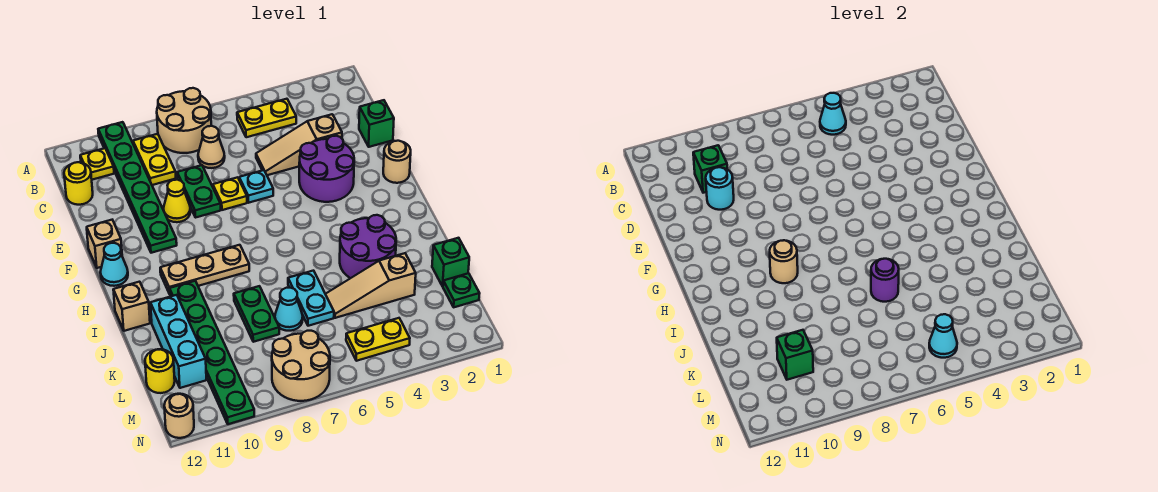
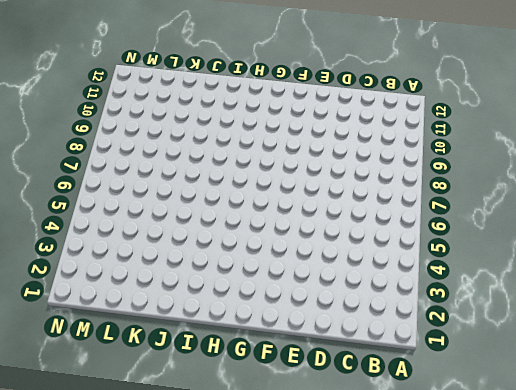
none -> tan 2x2 round brick [157,88,211,153]
none -> green 1x6 plate [98,122,177,253]
none -> yellow 1x2 plate [237,99,296,137]
none -> yellow 1x2 plate [133,134,176,185]

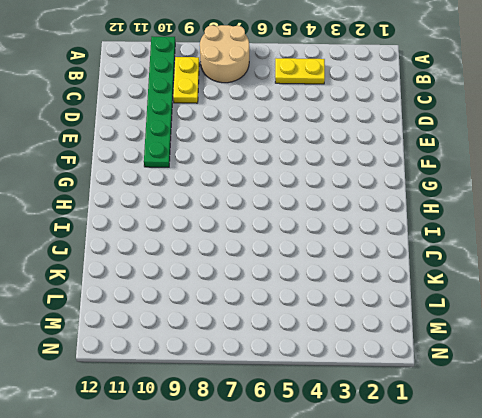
none -> yellow 1x1 plate [80,148,114,180]
none -> tan 1x1 cone [198,126,225,168]
none -> yellow 1x1 round brick [64,162,93,205]
none -> green 1x1 brick [359,100,394,147]

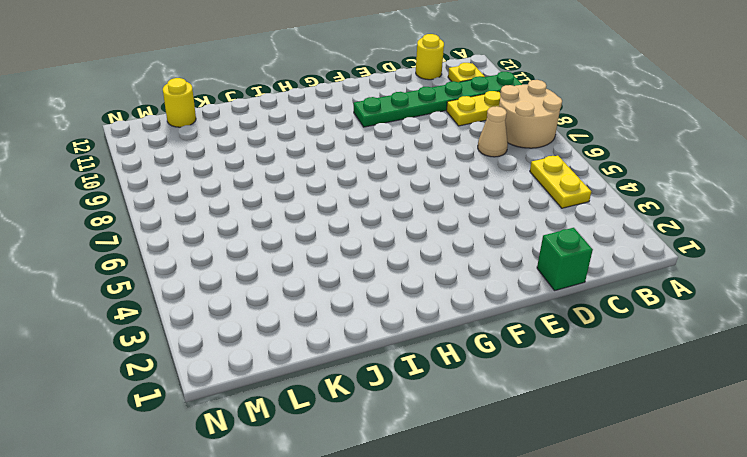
none -> tan 1x3 slope [256,114,342,175]
none -> green 1x2 plate [177,165,221,218]
none -> purple 2x2 round brick [299,136,354,202]
none -> cyan 1x1 plate [239,170,273,203]

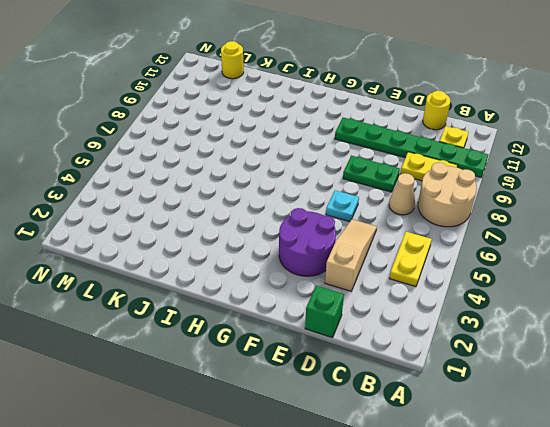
none -> yellow 1x1 plate [213,177,247,210]
none -> yellow 1x1 cone [164,180,190,222]
none -> tan 1x1 round brick [383,141,411,183]
none -> tan 1x1 brick [87,220,122,268]

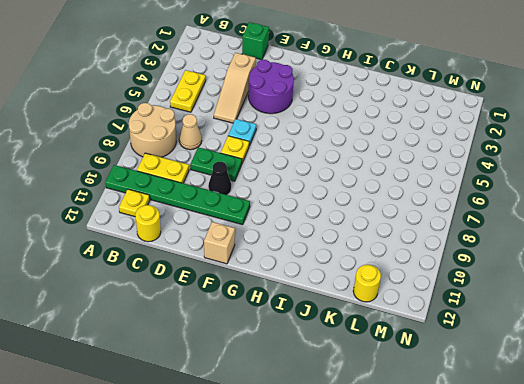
black 1x1 cone [208,162,231,195] -> yellow 1x1 cone [164,180,190,222]
none -> tan 1x1 round brick [383,141,411,183]
none -> cyan 1x1 cone [100,243,128,286]
none -> tan 1x3 plate [160,245,249,294]
none -> purple 2x2 round brick [340,215,396,278]

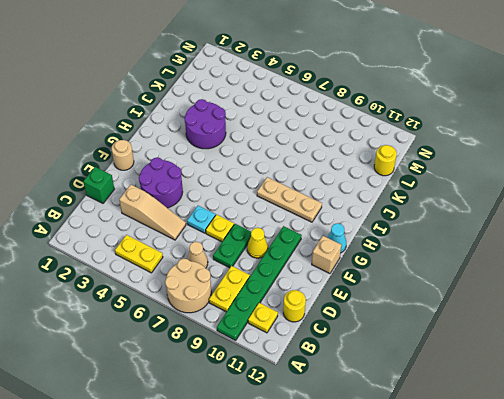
none -> green 1x6 plate [170,281,254,424]
none -> tan 1x1 brick [113,282,150,331]
none -> cyan 1x2 plate [288,271,334,326]
none -> green 1x2 plate [234,286,279,342]

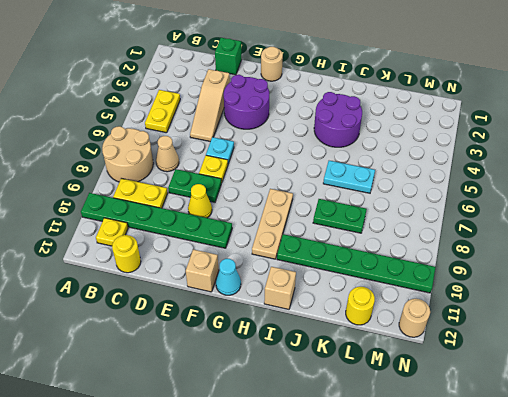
none -> cyan 1x3 brick [151,295,206,388]
none -> green 1x1 brick [432,238,469,286]
none -> tan 1x3 slope [326,253,416,318]
none -> cyan 1x1 cone [275,288,303,331]

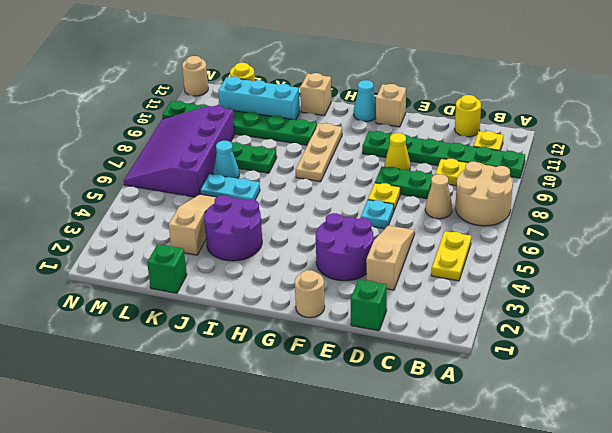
purple 3x4 slope [124,106,235,197] -> tan 2x2 round brick [272,331,330,401]
none -> green 1x1 plate [443,273,480,307]
none -> yellow 1x2 plate [346,318,410,361]
none -> cyan 1x1 cone [820,93,846,135]
none -> green 1x1 brick [693,145,727,193]

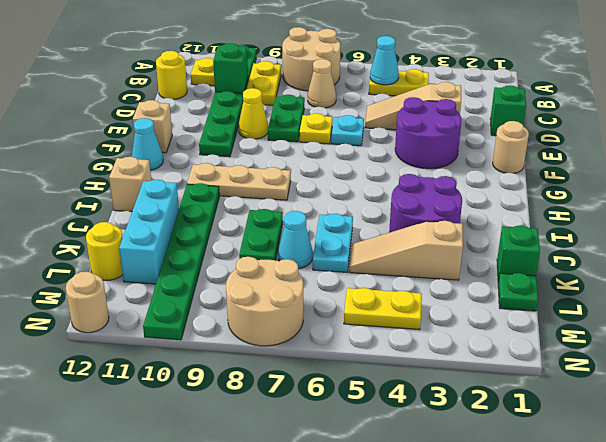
none -> cyan 1x1 round brick [706,167,734,210]
none -> tan 1x1 round brick [770,240,798,283]
none -> purple 1x1 round brick [871,259,899,302]
none -> green 1x1 brick [777,330,813,380]

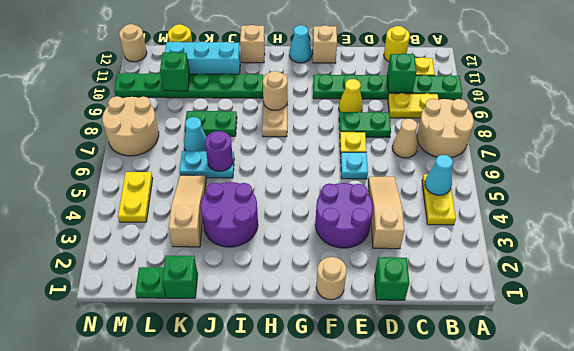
none -> cyan 1x1 round brick [706,167,734,210]
none -> cyan 1x1 cone [929,314,957,358]

